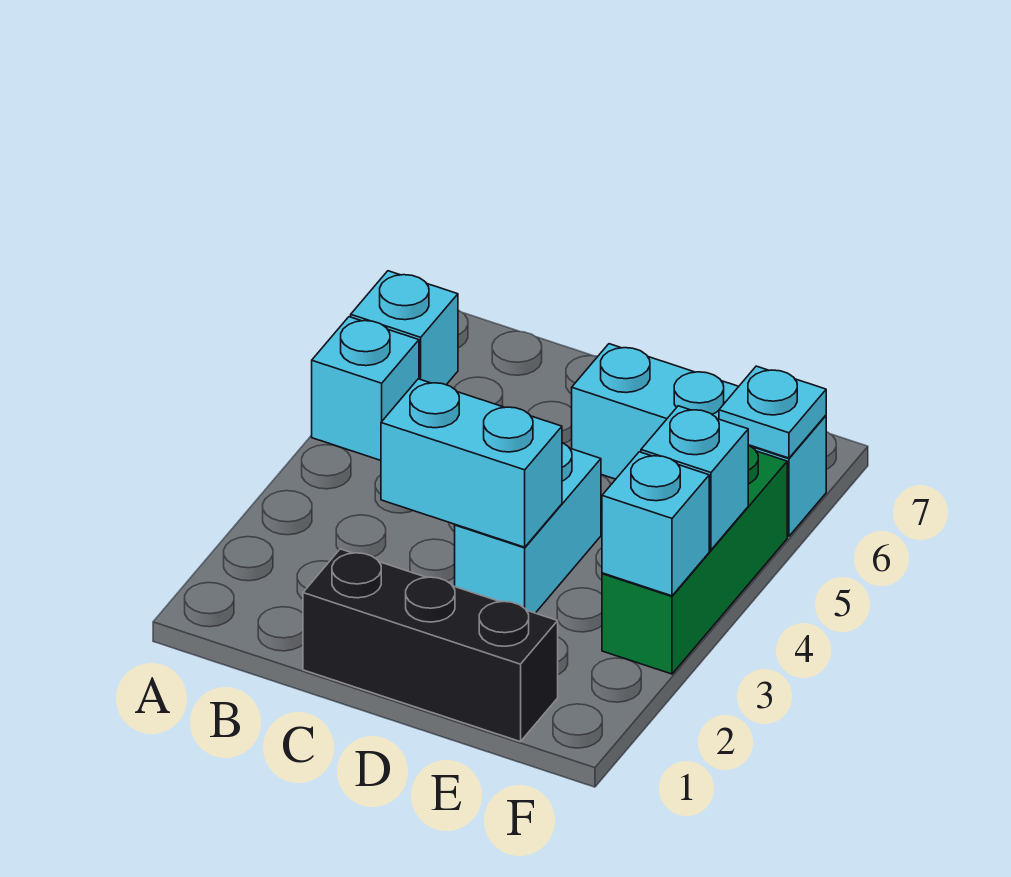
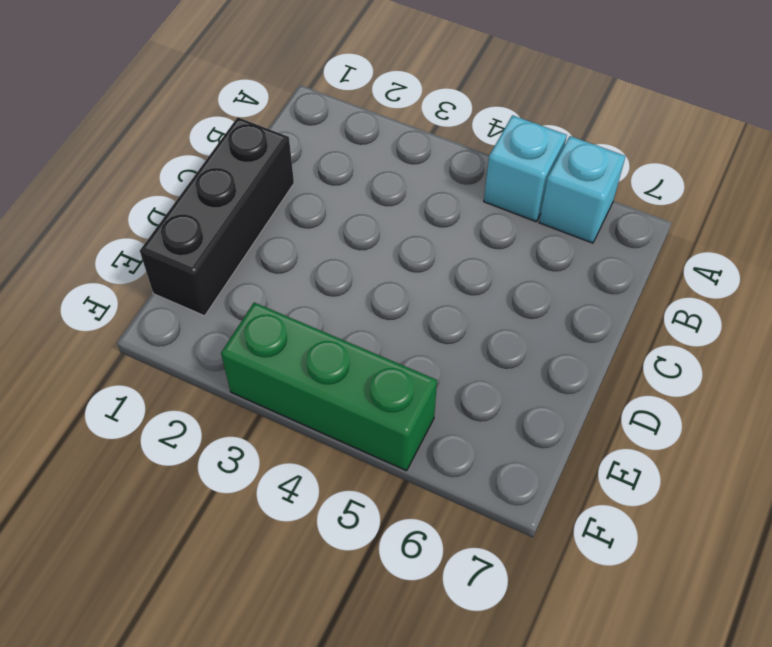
none -> cyan 1x2 brick [455,443,601,613]
none -> cyan 1x3 brick [572,344,826,536]

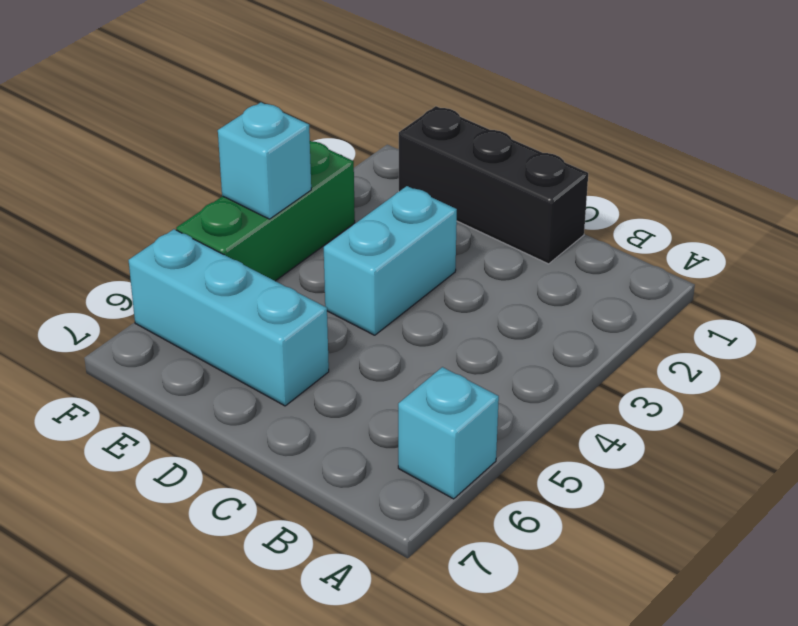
none -> cyan 1x1 brick [312,317,419,460]
none -> cyan 1x2 brick [381,379,562,547]

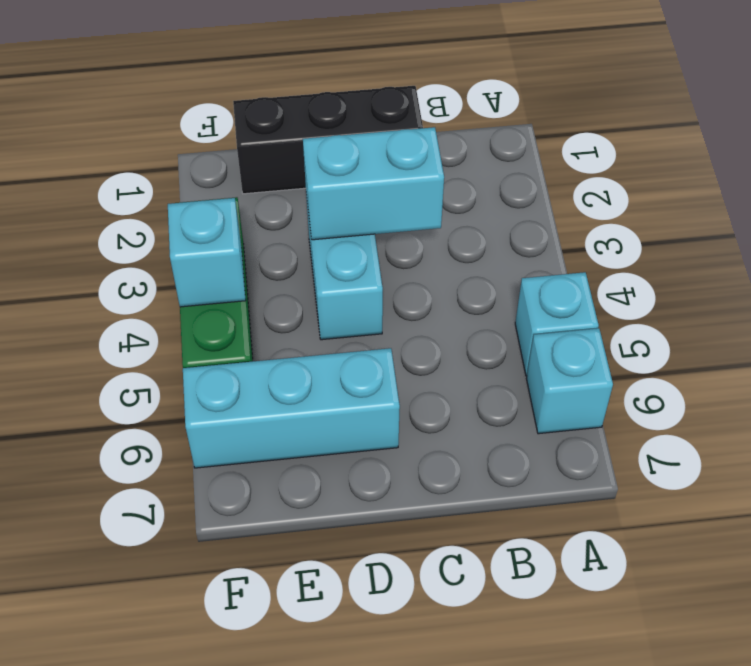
none -> cyan 1x1 brick [602,452,709,596]
none -> cyan 1x1 plate [719,366,826,458]

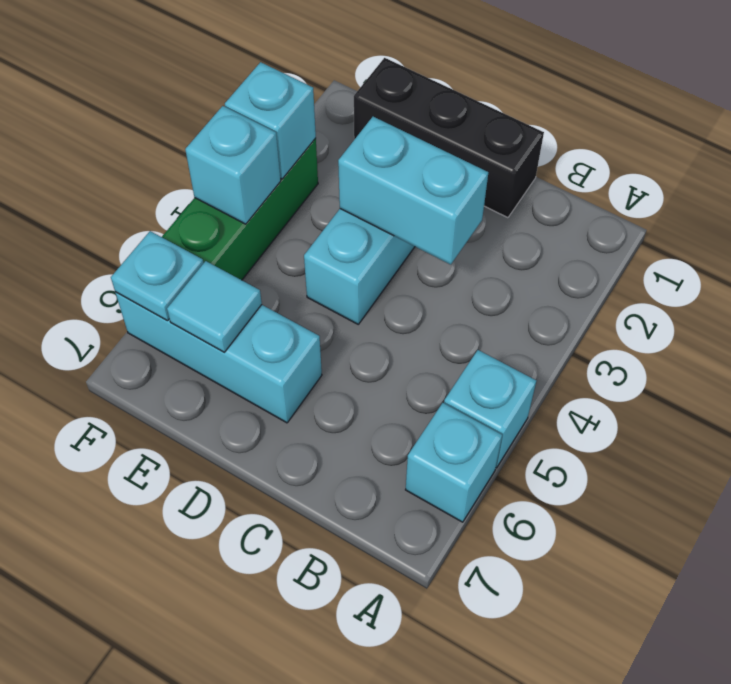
cyan 1x1 tile [167,261,262,352] -> none

